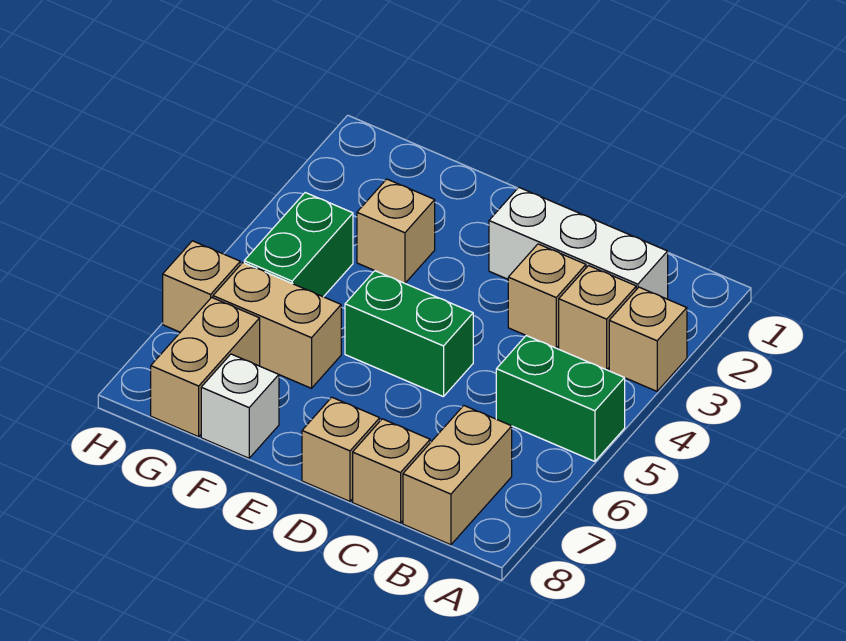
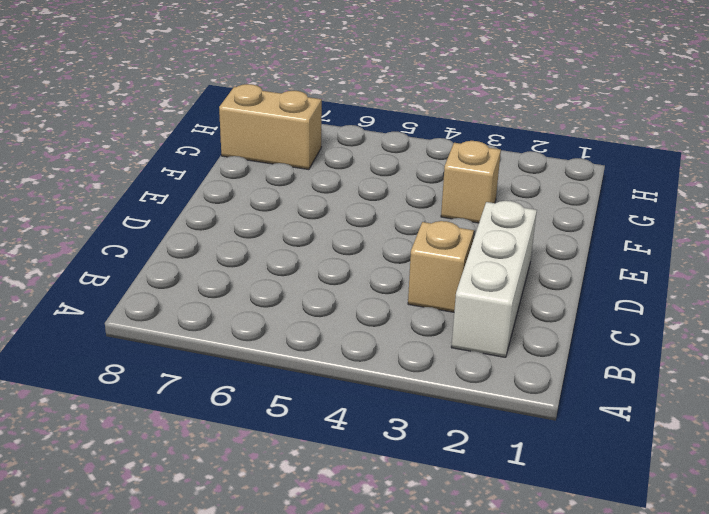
none -> tan 1x1 brick [609,287,687,391]
none -> green 1x2 brick [496,336,625,461]
none -> tan 1x1 brick [559,266,636,370]

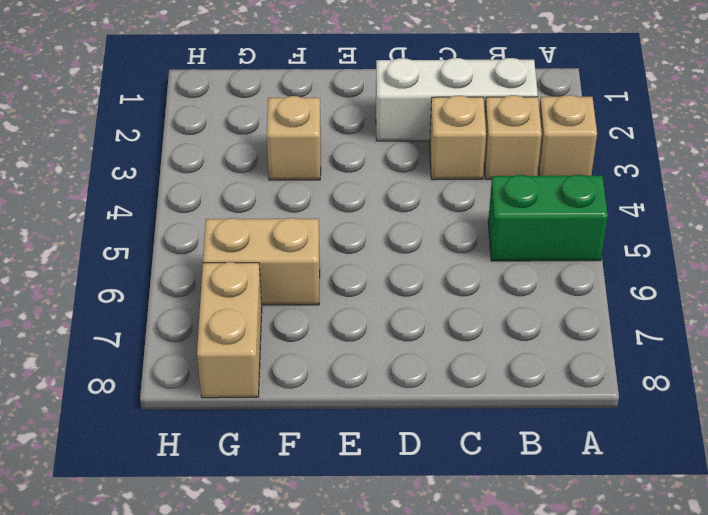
none -> tan 1x2 brick [403,406,512,545]
none -> tan 1x1 brick [353,419,430,523]
none -> green 1x2 brick [345,271,473,397]

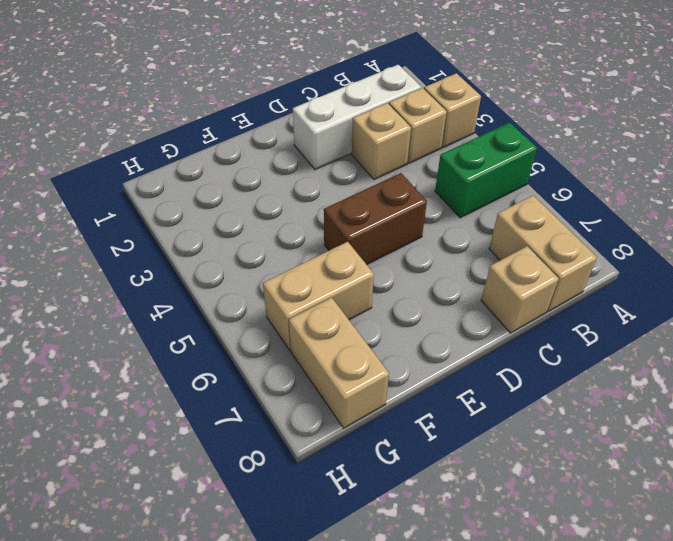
brown 1x2 brick [324,173,427,265] -> green 1x2 brick [345,271,473,397]
none -> tan 1x1 brick [302,397,380,501]
none -> tan 1x1 brick [357,179,435,283]
none -> white 1x1 brick [201,354,279,458]

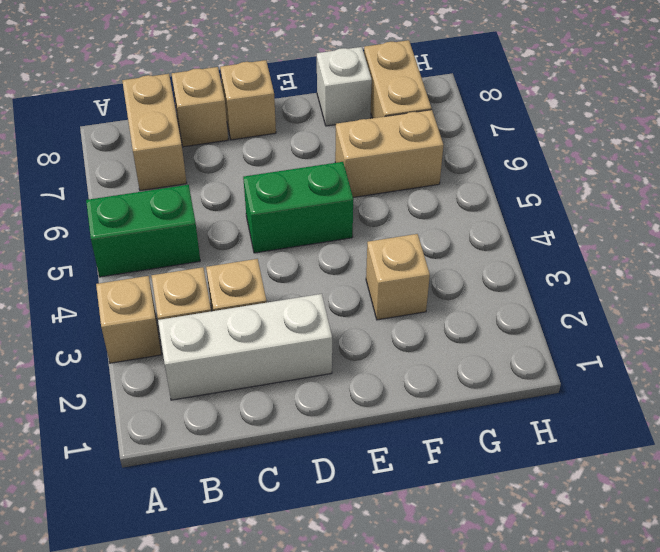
none -> green 1x2 brick [244,193,353,297]
none -> tan 1x1 brick [163,241,240,332]

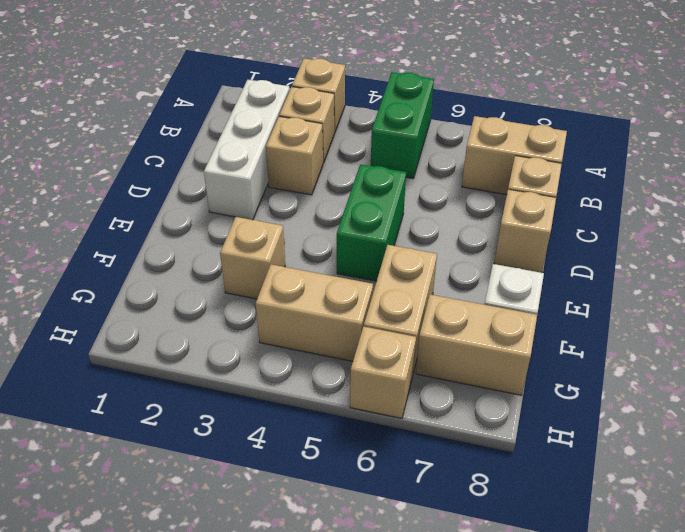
tan 1x2 brick [256,264,373,361] -> green 1x2 brick [244,193,353,297]

